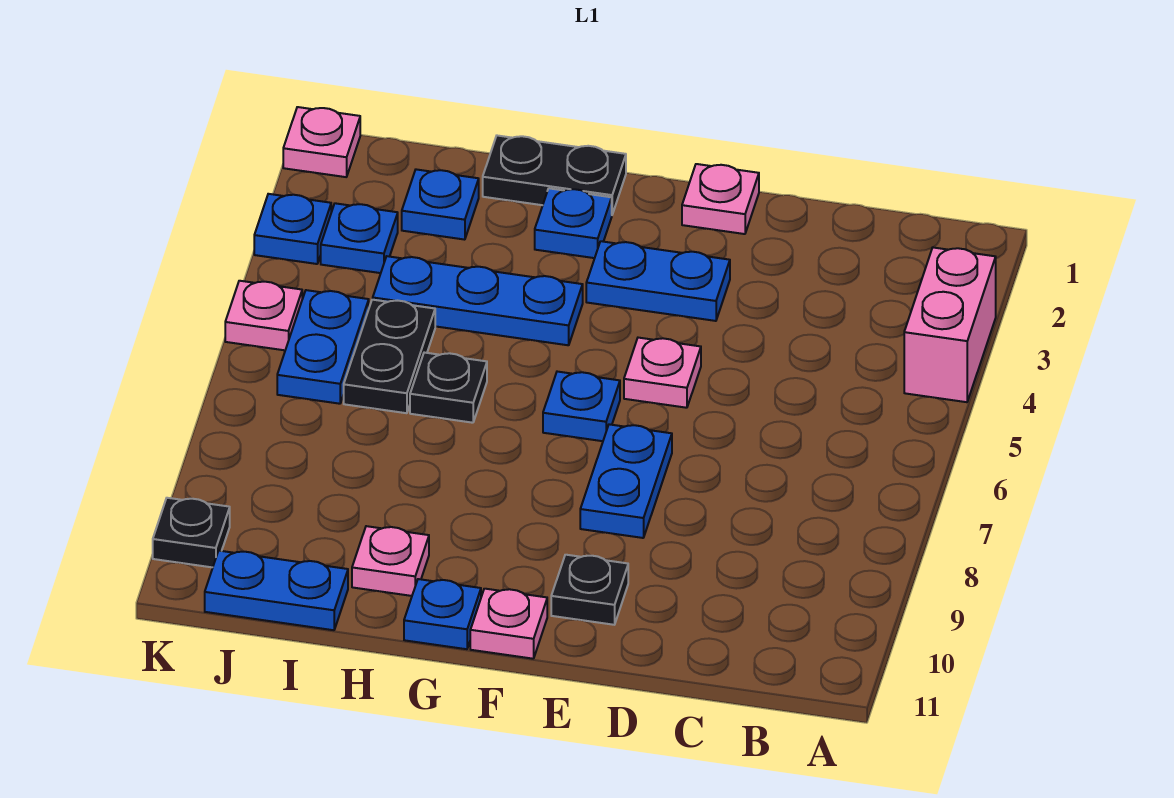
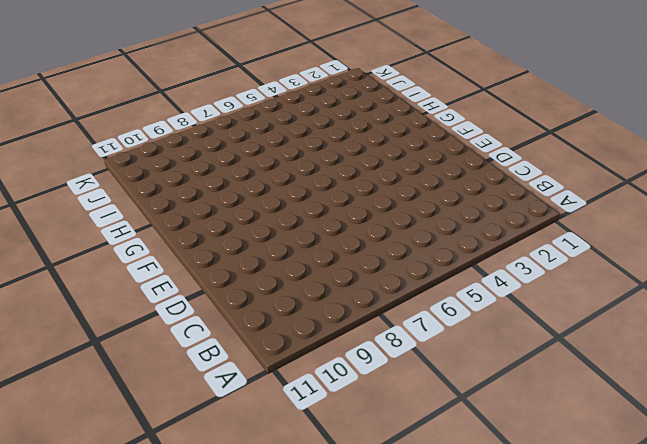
none -> pink 1x2 brick [904,248,996,402]
none -> pink 1x1 plate [682,164,759,234]
none -> blue 1x2 plate [586,241,730,321]

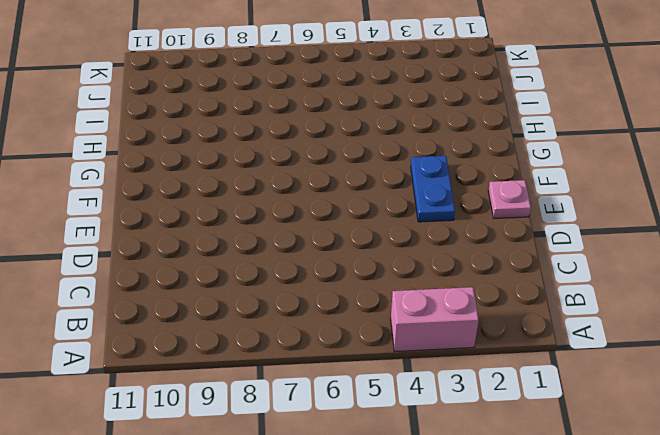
none -> pink 1x1 plate [624,338,701,408]
none -> blue 1x2 plate [580,424,672,538]
none -> black 1x1 plate [551,555,628,625]

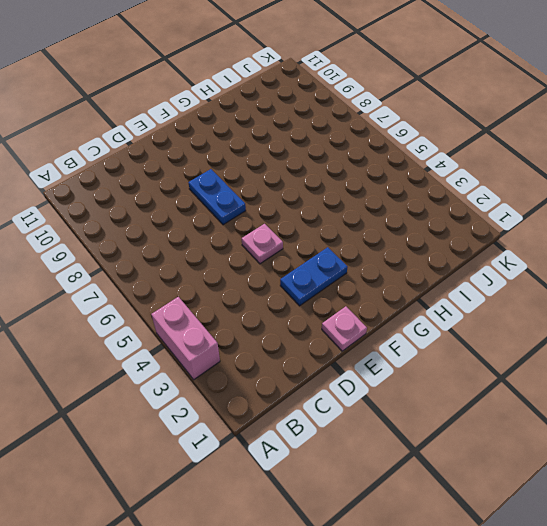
none -> black 1x1 plate [551,555,628,625]
none -> blue 1x1 plate [543,372,620,441]
none -> pink 1x1 plate [470,589,547,659]

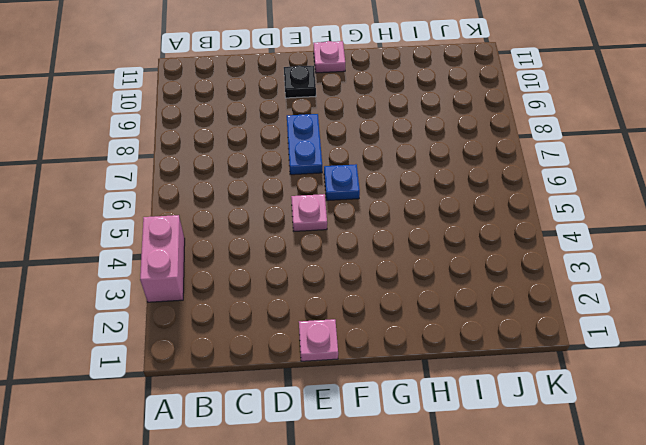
none -> blue 1x2 plate [586,241,730,321]
none -> black 1x2 plate [483,136,626,214]
none -> blue 1x1 plate [535,188,612,258]

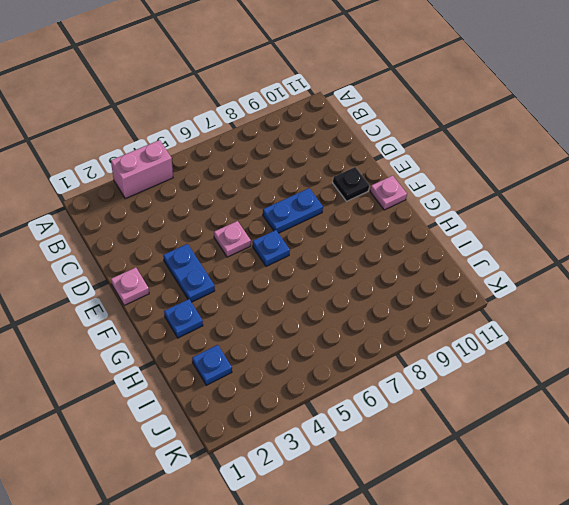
none -> black 1x2 plate [483,136,626,214]
none -> blue 1x3 plate [373,256,583,345]
none -> blue 1x1 plate [404,579,481,649]

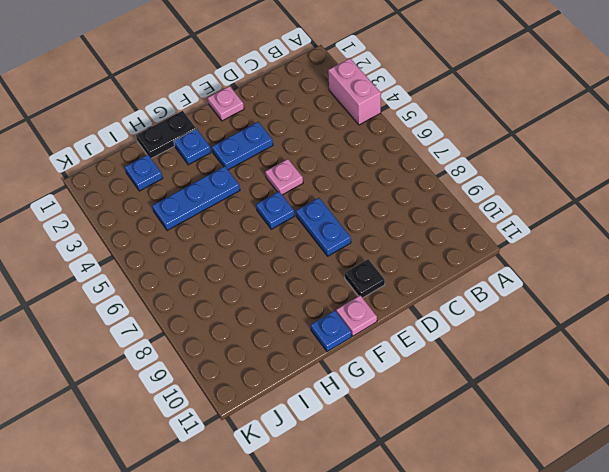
none -> black 1x1 plate [410,353,487,423]
none -> pink 1x1 plate [352,526,429,596]
none -> black 1x2 plate [344,300,435,413]

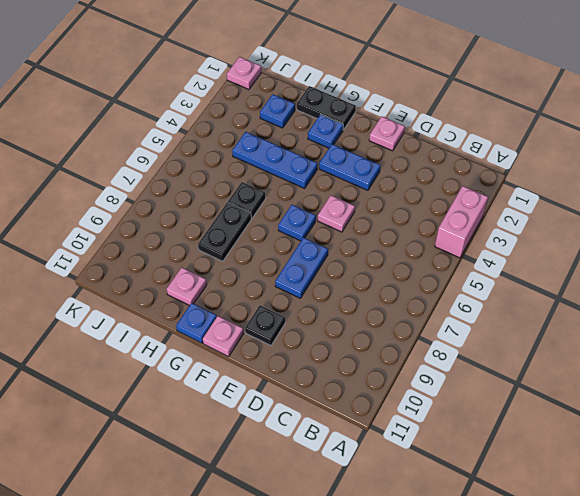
black 1x2 plate [198,202,251,261] -> black 1x2 plate moved to [344,300,435,413]
none -> blue 1x2 plate [205,551,348,630]
none -> blue 1x1 plate [321,203,398,273]
none -> blue 1x2 plate [277,290,369,404]

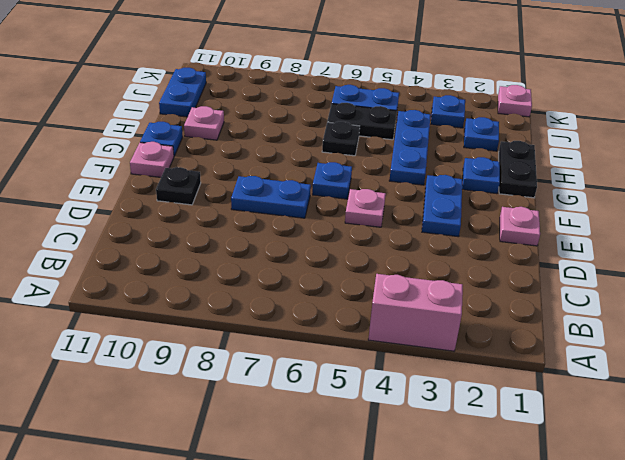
none -> blue 1x1 plate [254,194,331,264]
none -> pink 1x1 plate [225,281,302,350]
none -> black 1x1 plate [153,498,230,567]

